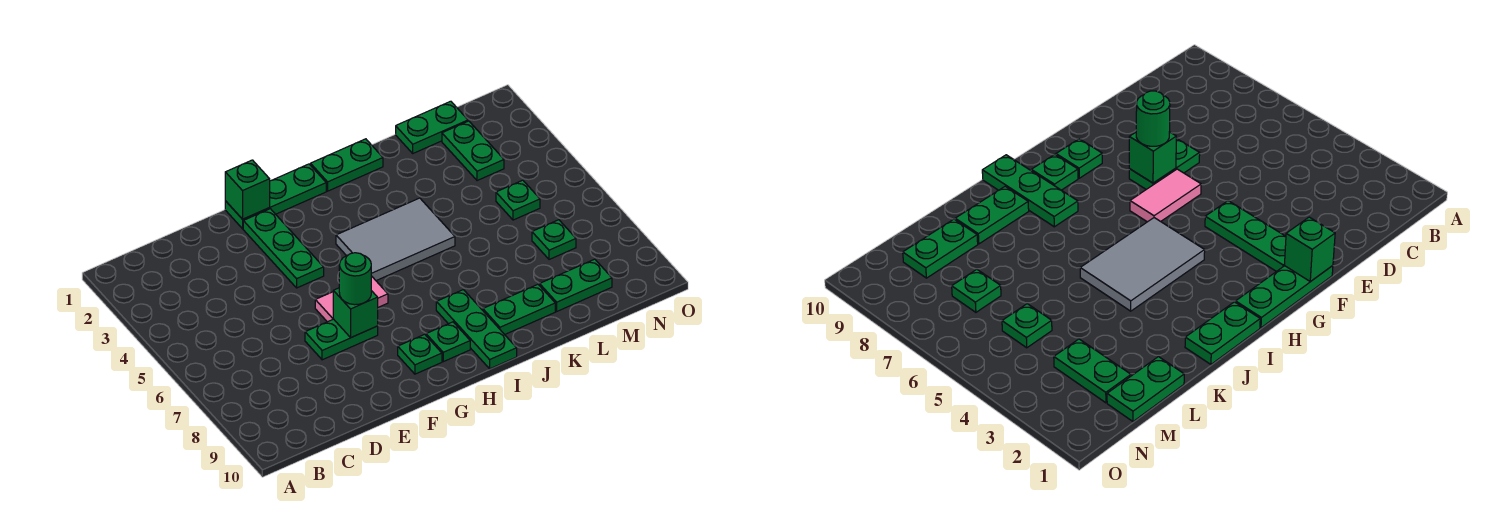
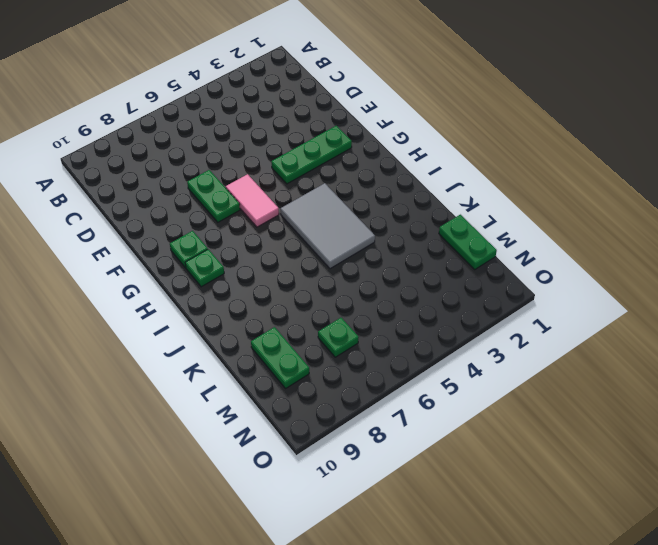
none -> green 1x3 plate [225,164,326,229]
none -> green 1x2 plate [310,139,383,191]
none -> green 1x3 plate [436,290,517,369]

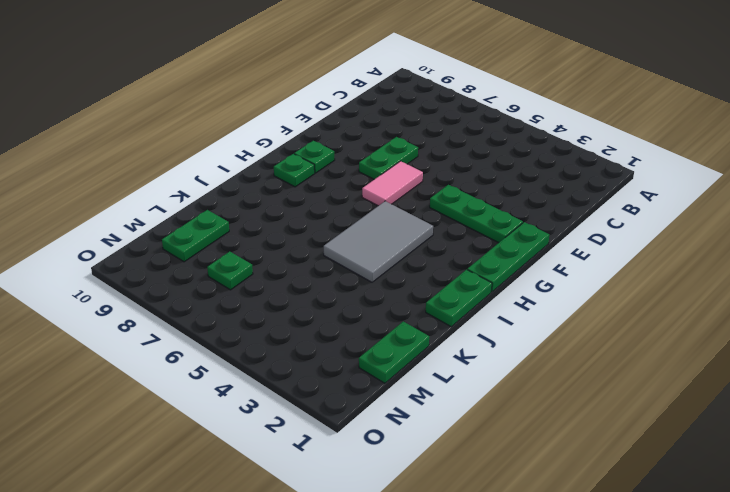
none -> green 1x3 plate [436,290,517,369]
none -> green 1x2 plate [483,284,555,334]
none -> green 1x2 plate [442,121,504,181]

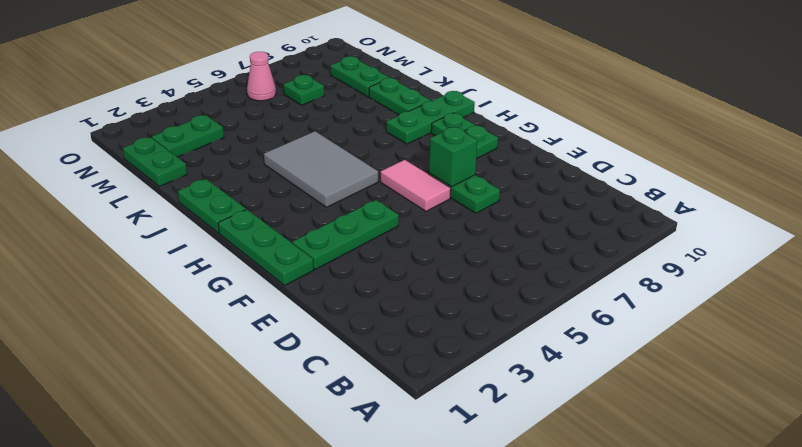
pink 1x1 cone [247,52,276,101] -> none
none -> green 1x1 plate [496,180,540,220]
none -> green 1x1 brick [225,160,270,219]
none -> green 1x1 round brick [339,253,371,305]

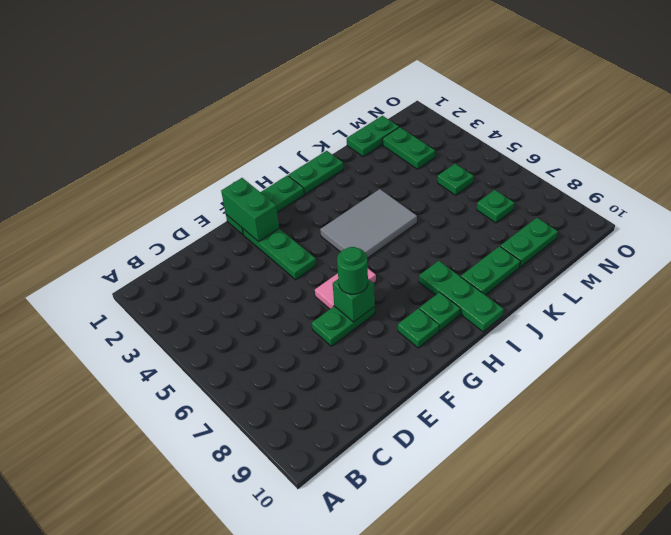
green 1x2 brick [221,178,279,242] -> green 1x1 brick [225,160,270,219]

